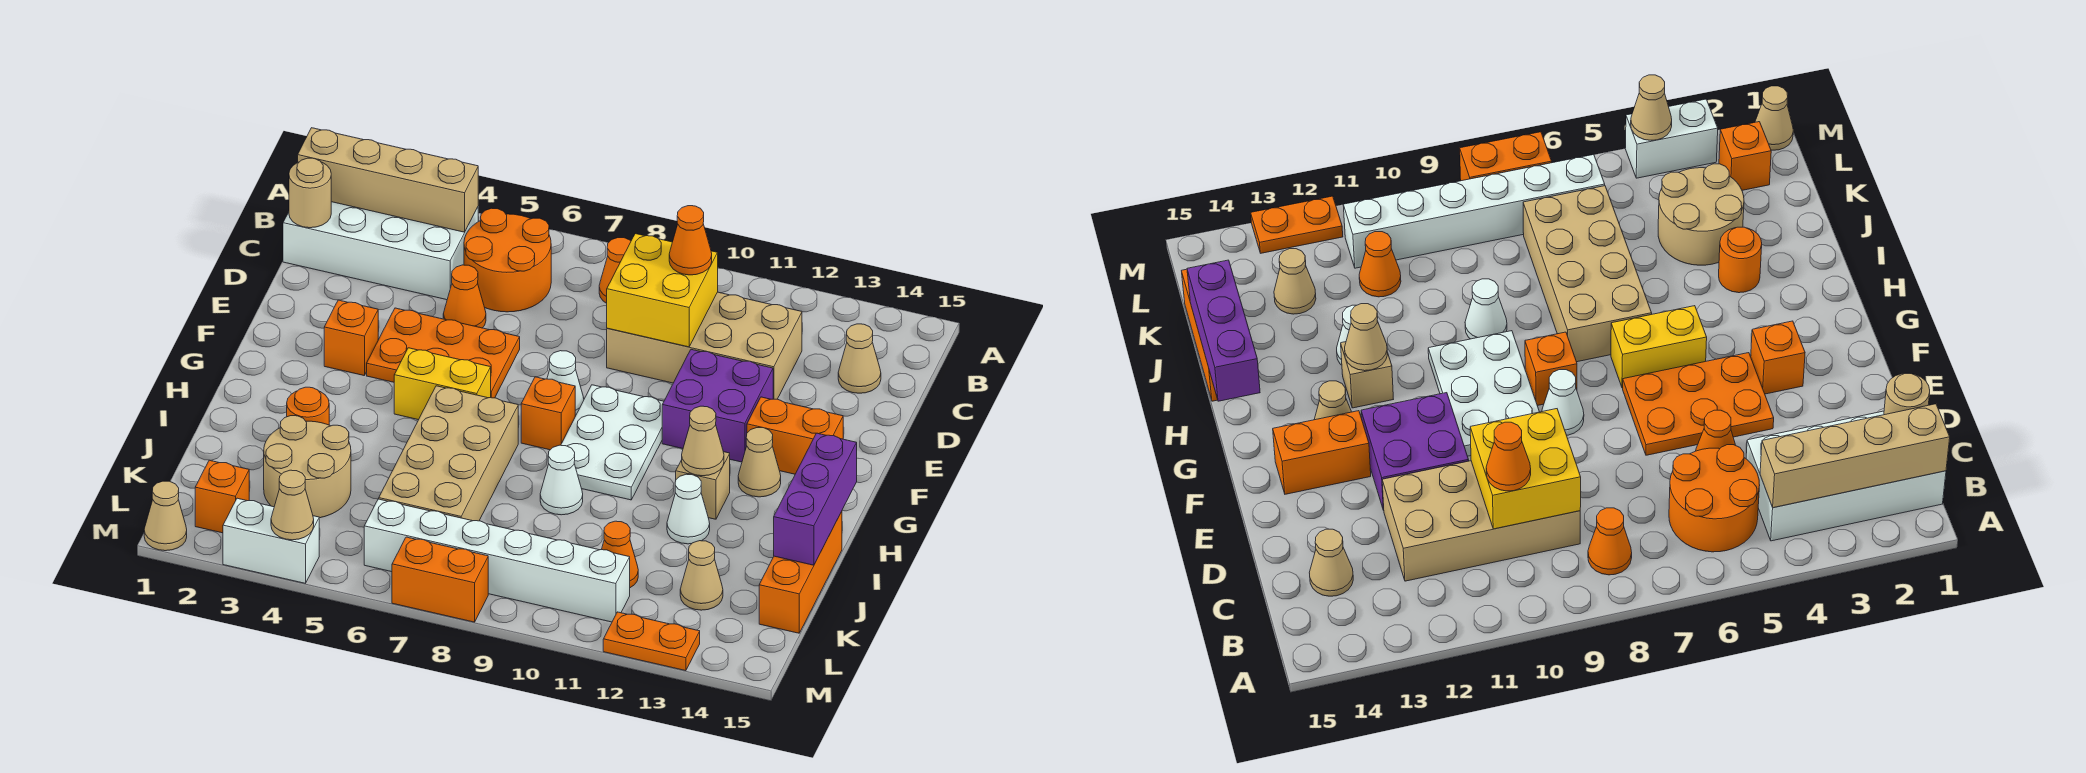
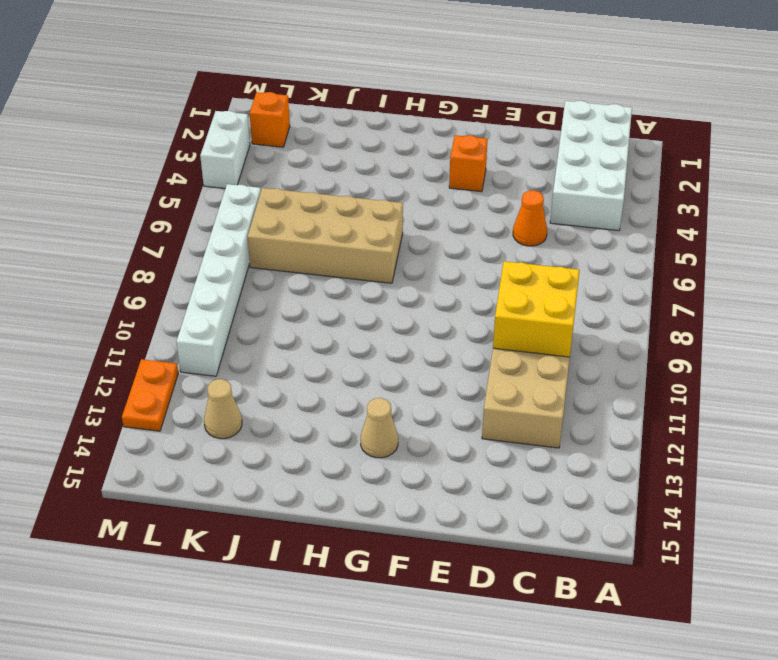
none -> orange 2x2 round brick [464,208,551,312]
none -> orange 1x1 cone [599,238,631,303]
none -> tan 1x1 cone [838,324,881,393]
none -> orange 2x3 plate [367,308,520,398]

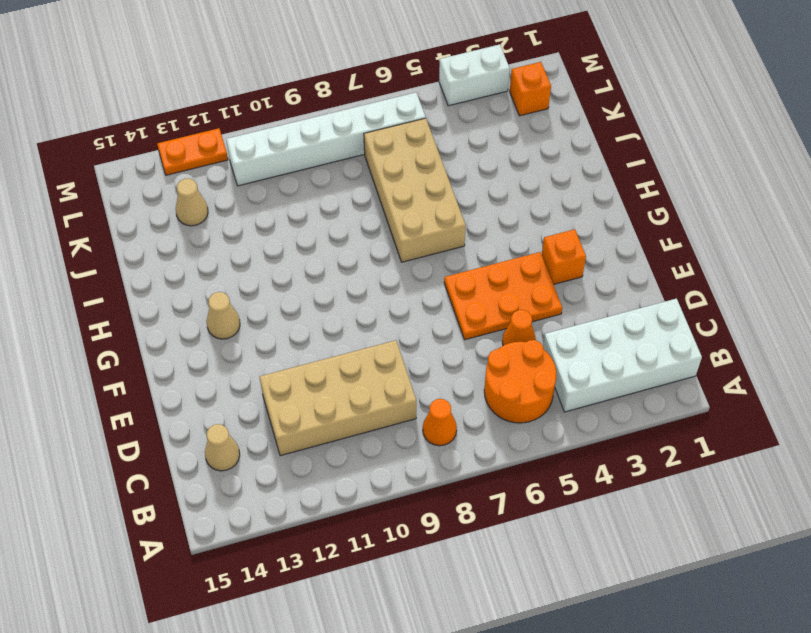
none -> purple 2x2 brick [662,349,773,462]
none -> white 1x1 cone [547,351,584,416]
none -> white 2x3 plate [561,385,664,500]
none -> orange 1x2 brick [747,397,843,474]

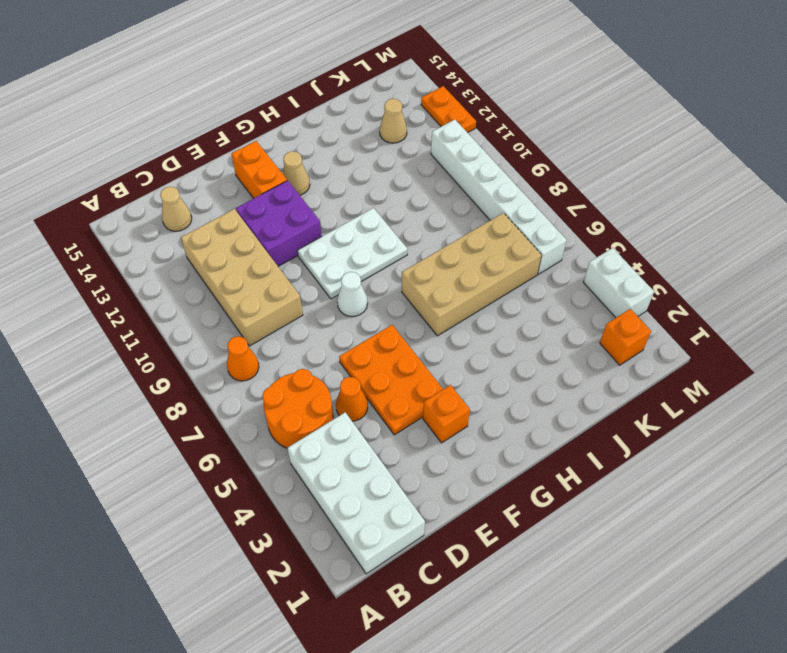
none -> yellow 1x2 brick [394,348,491,420]
none -> orange 1x1 brick [521,377,575,450]
none -> tan 1x1 brick [676,452,730,519]
none -> orange 1x1 round brick [287,387,329,425]

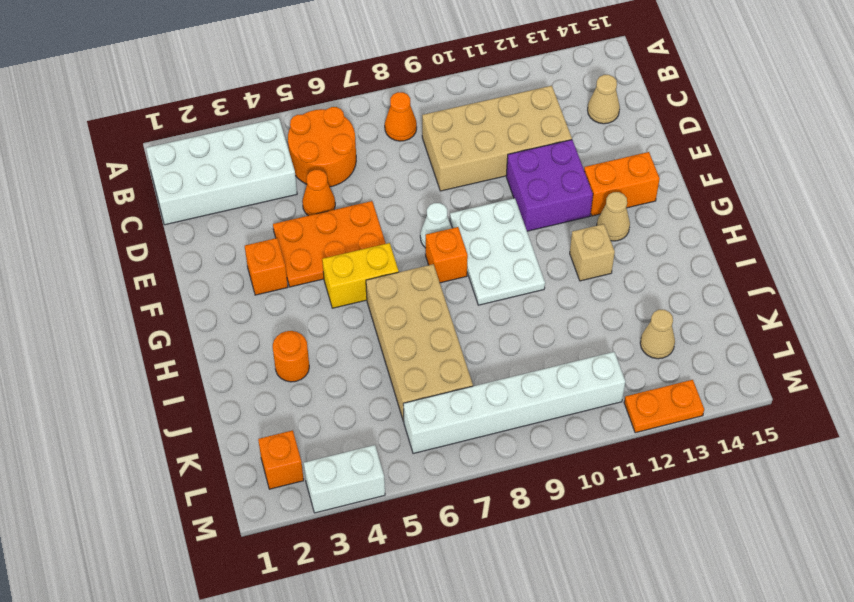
none -> white 1x1 cone [540,445,583,515]
none -> white 1x1 cone [667,474,710,544]
none -> orange 1x3 brick [759,511,842,633]
none -> tan 2x2 round brick [264,416,351,518]

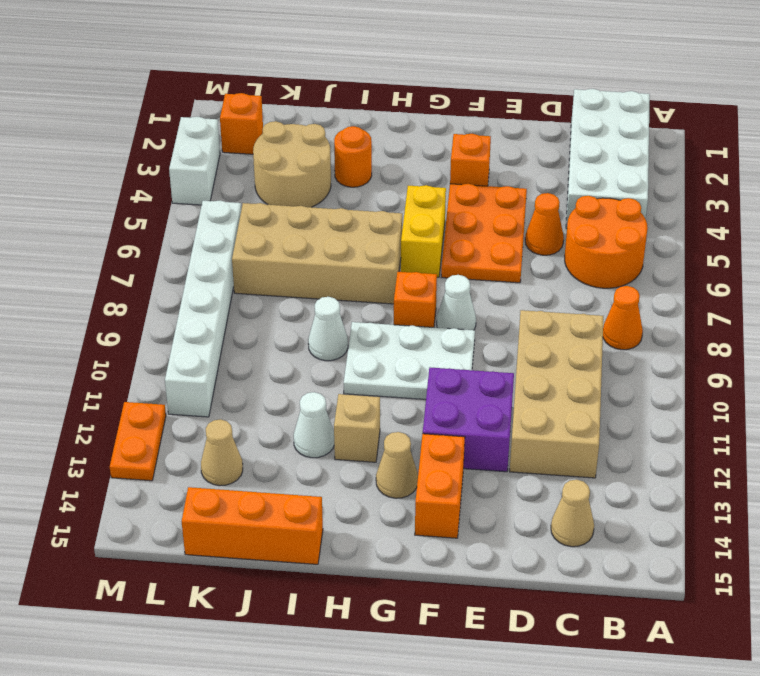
none -> orange 1x1 cone [602,521,638,588]
none -> tan 1x1 cone [144,481,187,551]
none -> orange 1x2 brick [392,537,488,622]
none -> tan 1x4 brick [298,128,478,232]

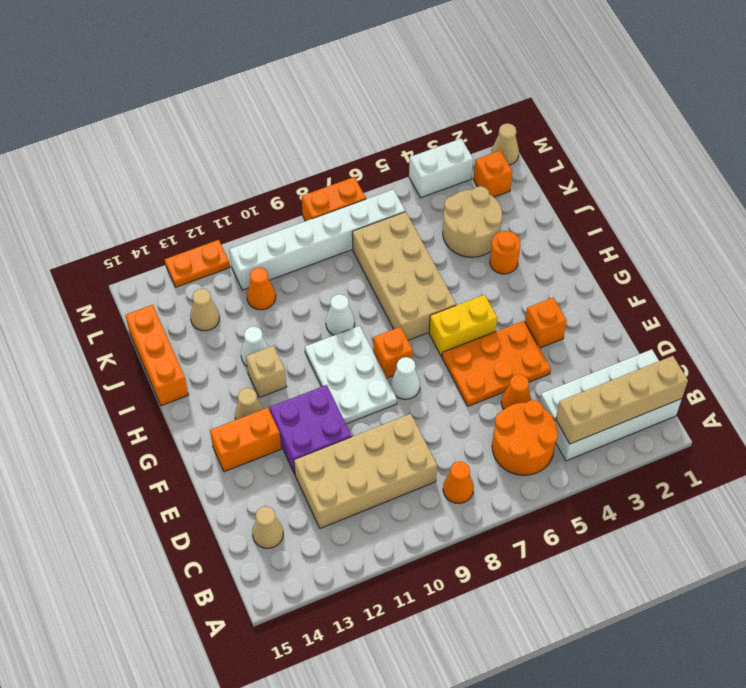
none -> tan 1x1 round brick [289,158,331,228]
none -> yellow 2x2 brick [607,234,718,347]
none -> tan 1x1 cone [682,406,724,476]
none -> purple 1x3 brick [774,433,857,565]

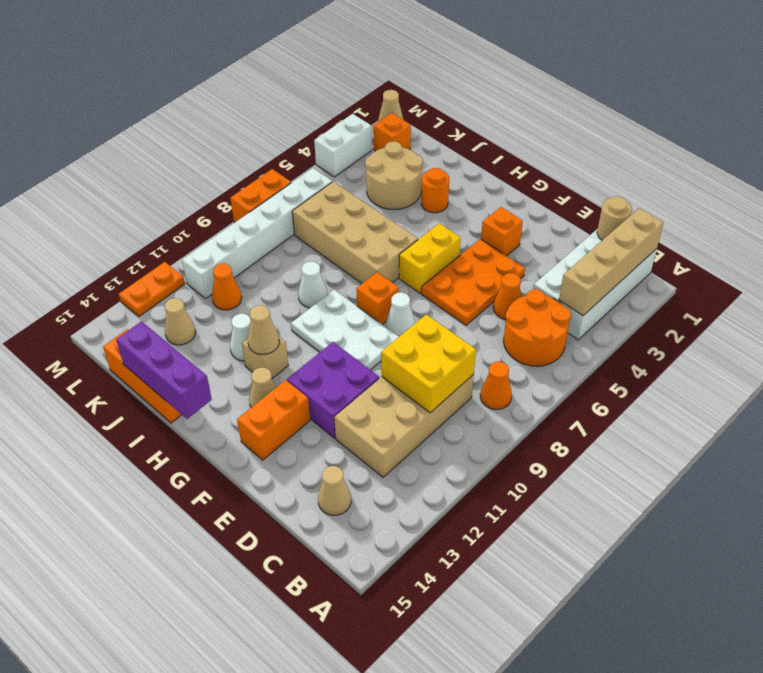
none -> tan 1x1 cone [271,470,314,540]
none -> orange 1x1 cone [669,206,712,275]

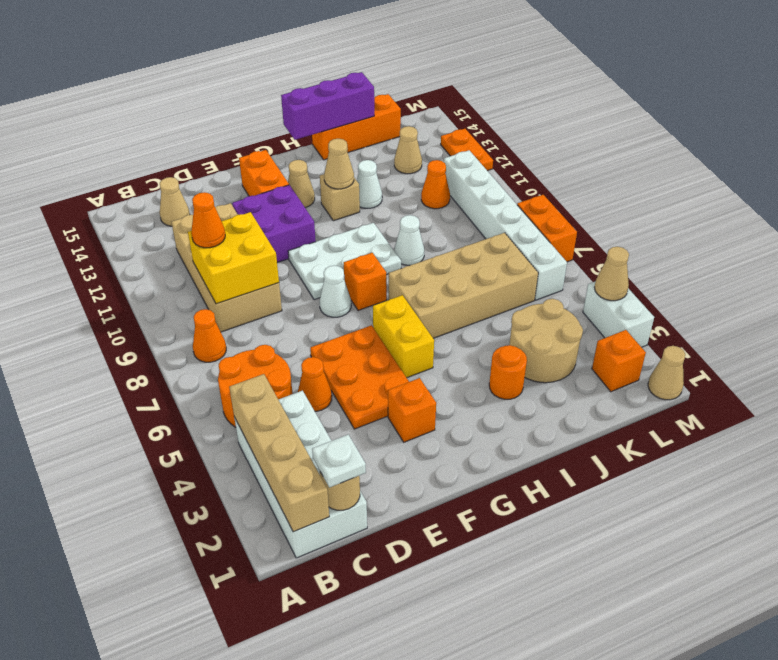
white 1x1 plate [312,435,366,488] -> none

